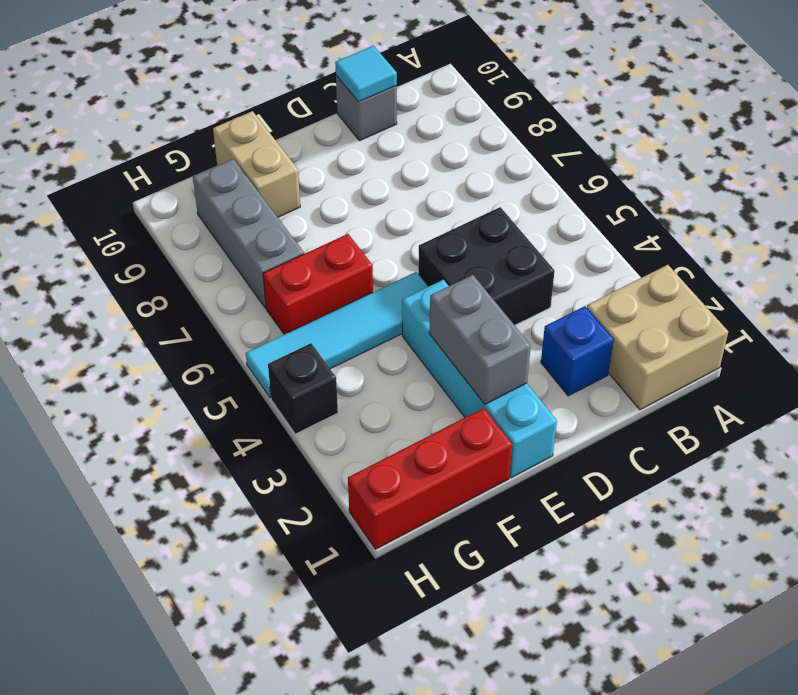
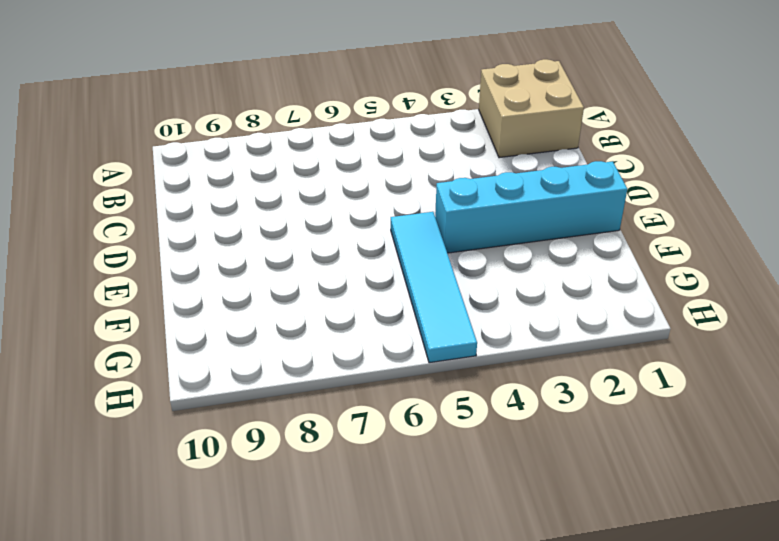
none -> blue 1x1 brick [541,306,614,396]
none -> black 2x2 brick [418,207,555,325]
none -> grey 1x1 brick [336,76,397,141]

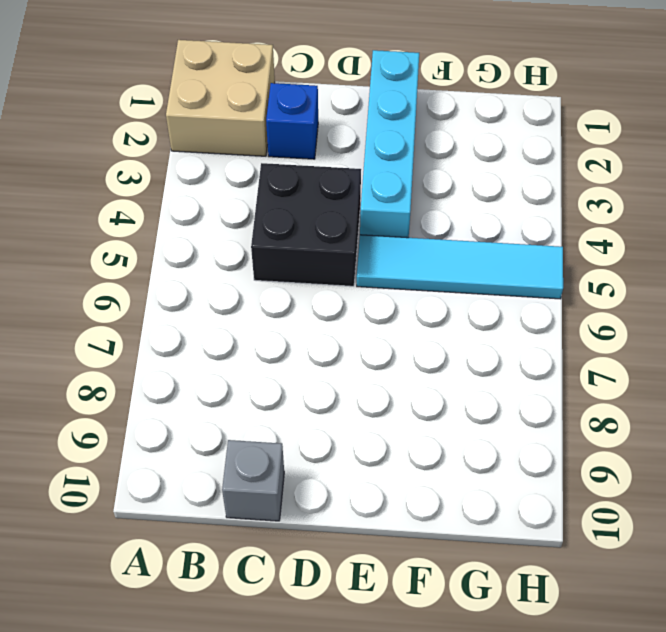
none -> red 1x3 brick [348,408,512,549]
none -> red 1x2 brick [263,234,373,334]
none -> tan 1x2 brick [213,111,300,217]

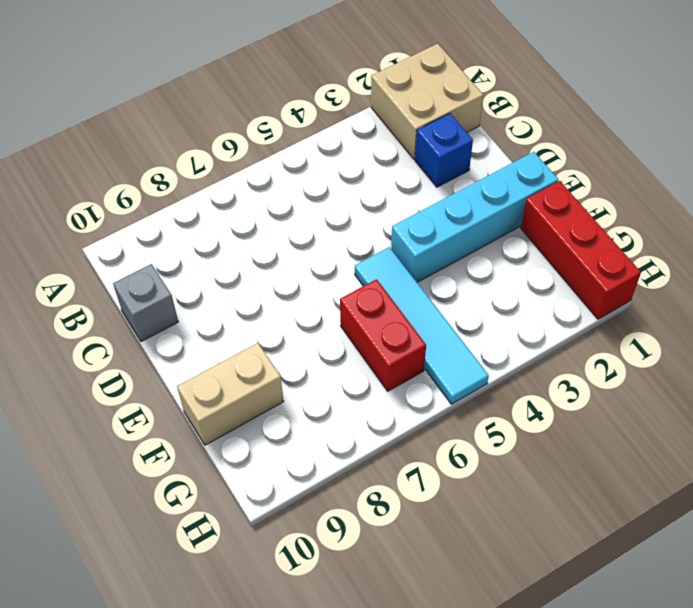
none -> black 2x2 brick [418,207,555,325]
none -> grey 1x3 brick [193,159,304,308]
none -> black 1x1 brick [268,343,338,434]

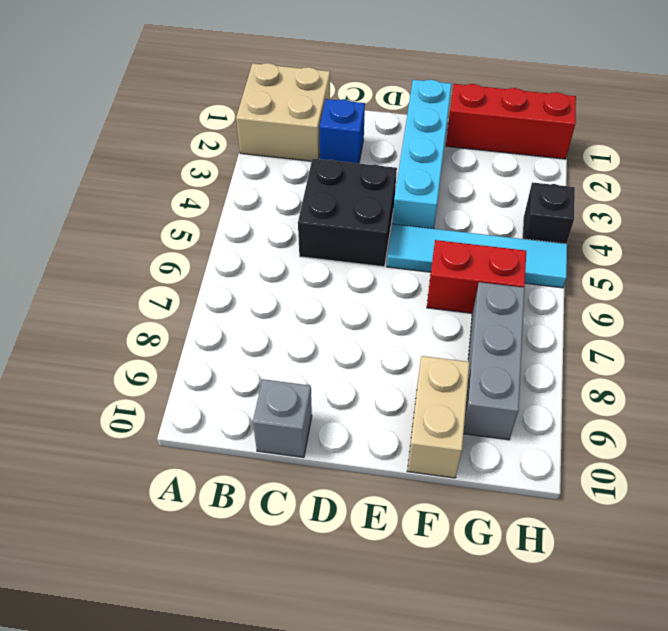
none -> cyan 1x1 tile [335,46,397,102]
none -> grey 1x2 brick [429,275,531,404]

